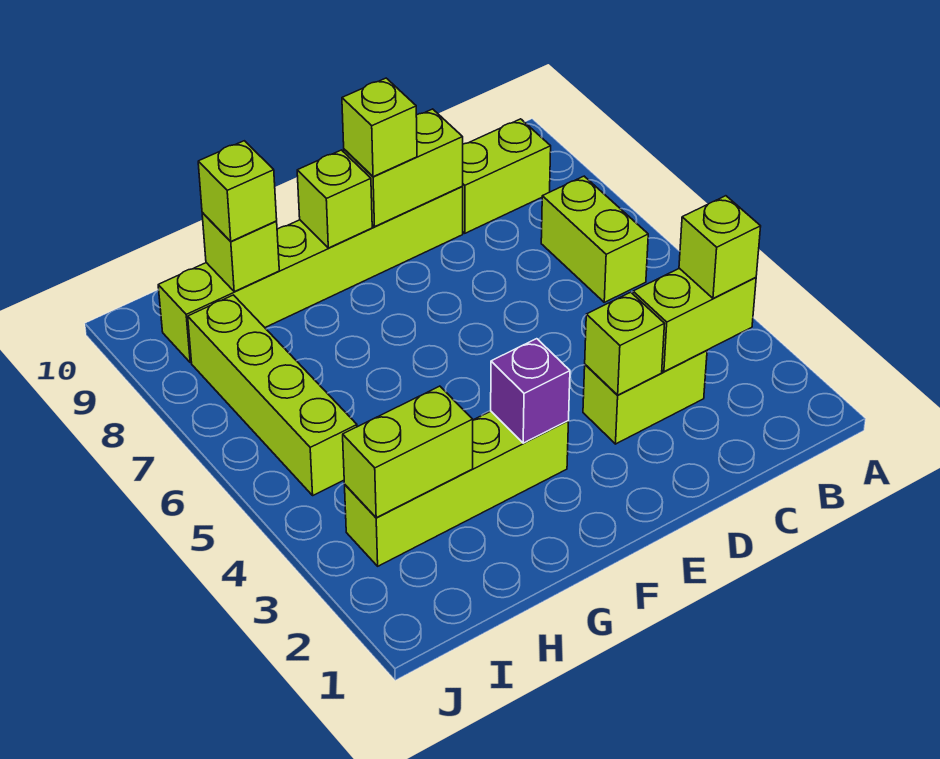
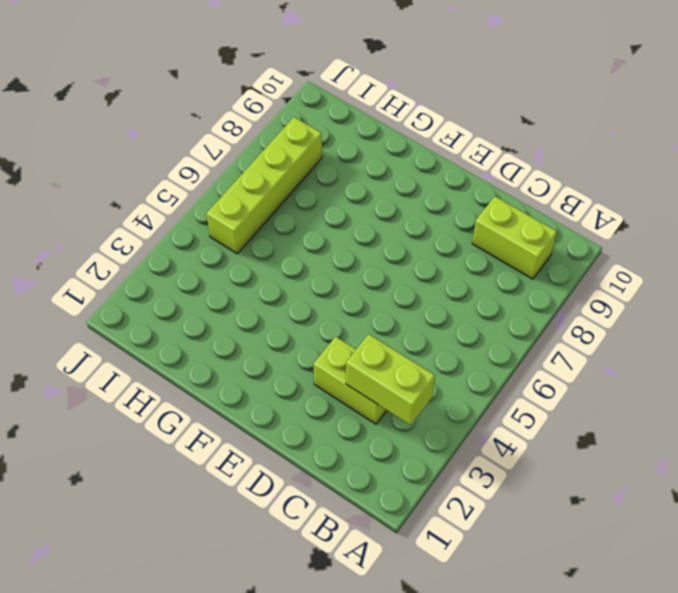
none -> lime 1x2 brick [541,176,648,302]
none -> lime 1x6 brick [158,187,463,363]
none -> lime 1x4 brick [345,411,569,566]

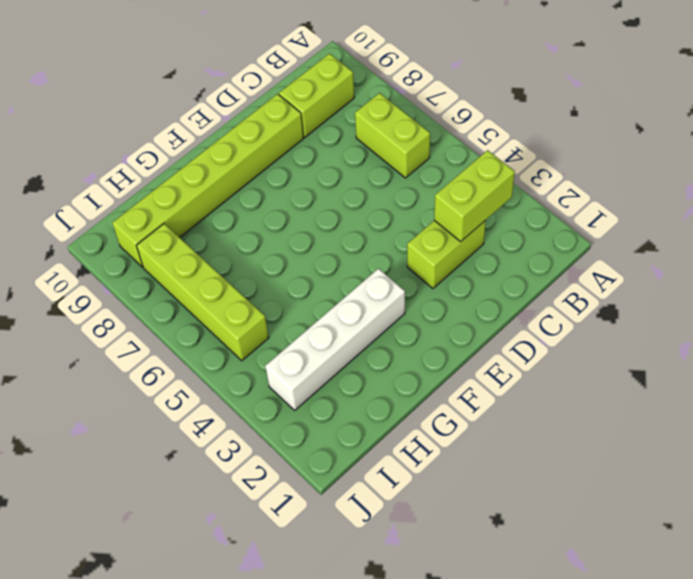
white 1x4 brick [265,269,405,410] -> lime 1x4 brick [345,411,569,566]
none -> lime 1x1 brick [585,292,664,395]
none -> lime 1x2 brick [344,109,463,227]
none -> purple 1x1 brick [491,339,570,443]

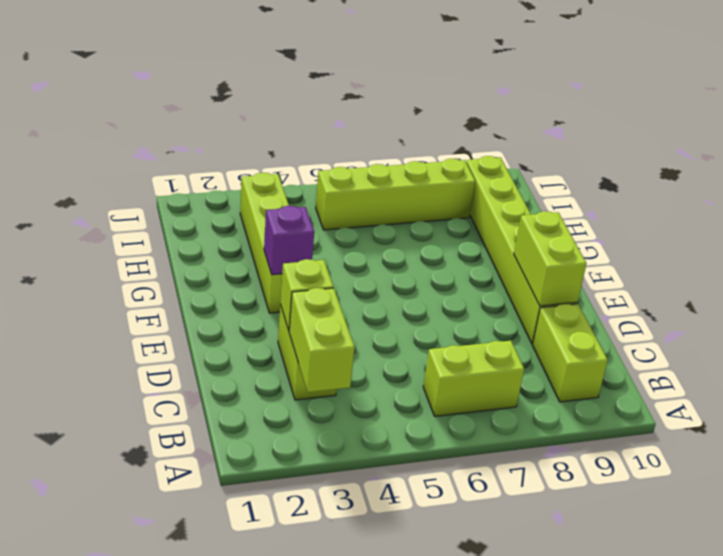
none -> lime 1x1 brick [297,150,372,248]
none -> lime 1x2 brick [343,386,473,518]
none -> lime 1x1 brick [202,212,279,292]

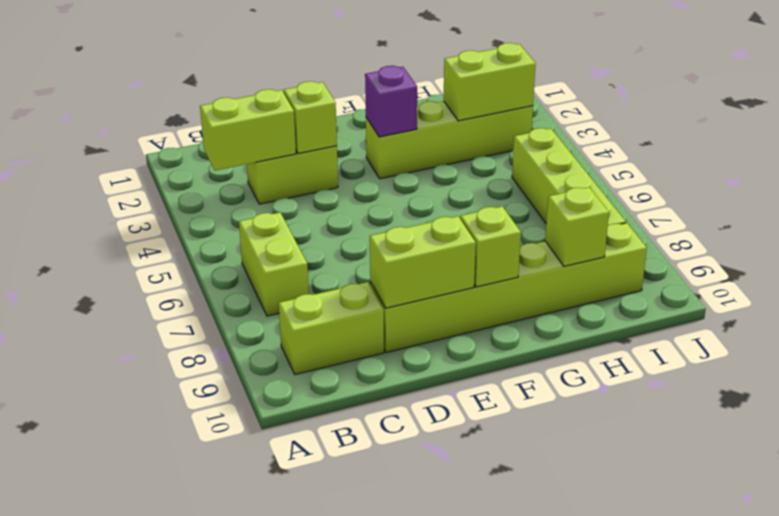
none -> lime 1x1 brick [679,196,761,298]
none -> lime 1x1 brick [342,78,417,177]
none -> lime 1x1 brick [198,141,277,241]

